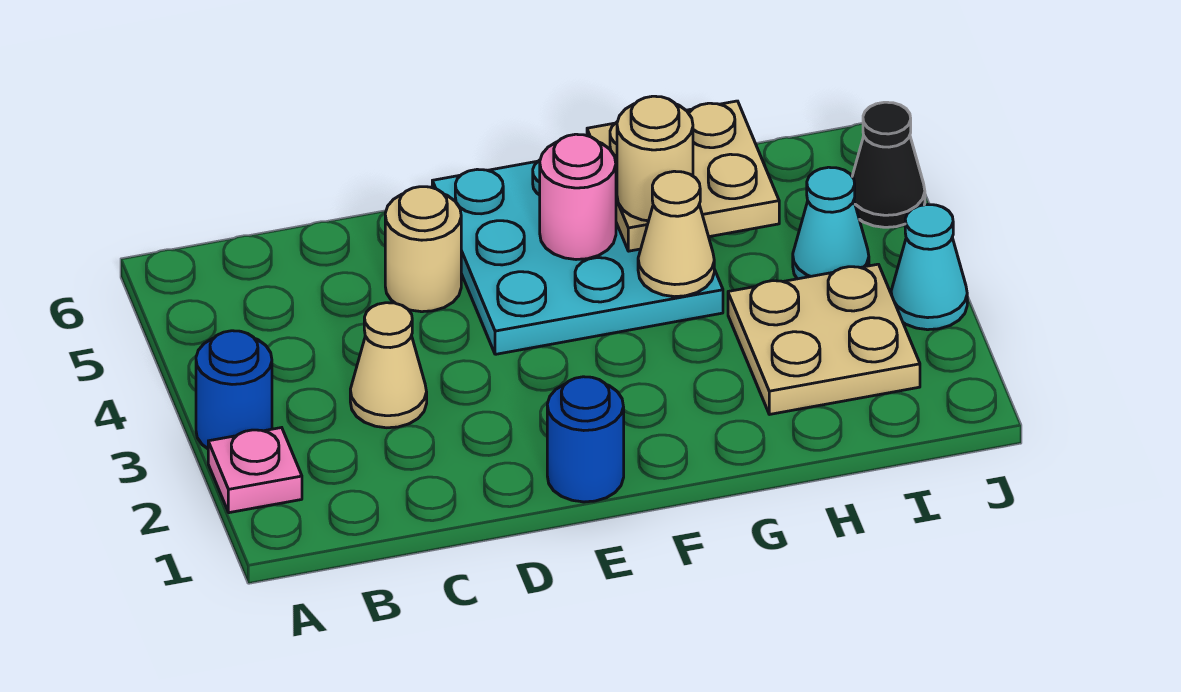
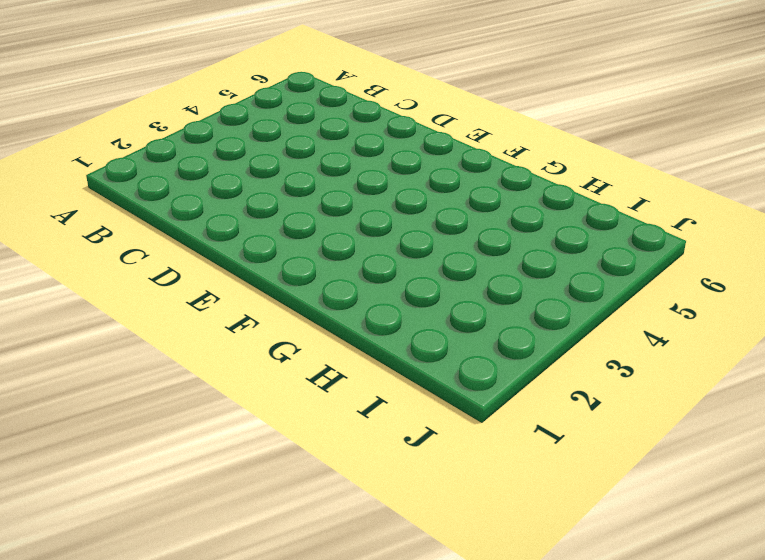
none -> pink 1x1 plate [208,428,302,513]
none -> blue 1x1 round brick [196,331,272,449]
none -> tan 1x1 cone [350,303,427,428]

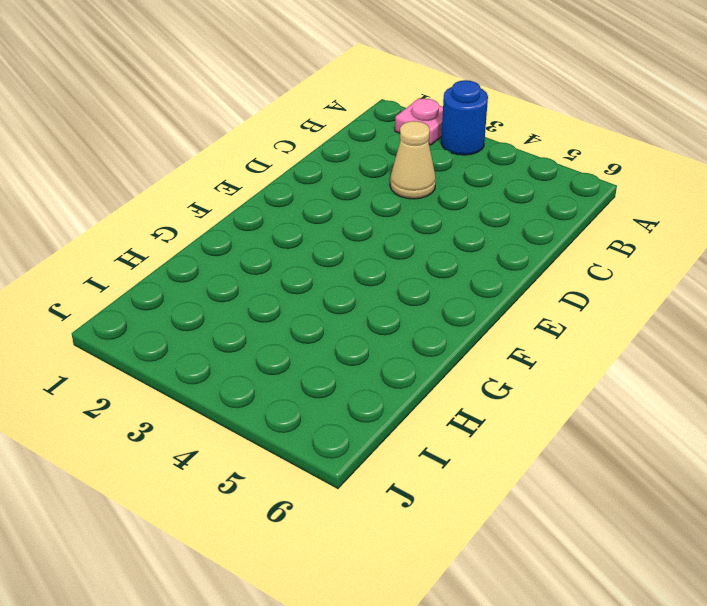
none -> tan 1x1 round brick [385,187,461,312]
none -> blue 1x1 round brick [547,377,624,502]
none -> cyan 3x3 plate [432,160,723,354]

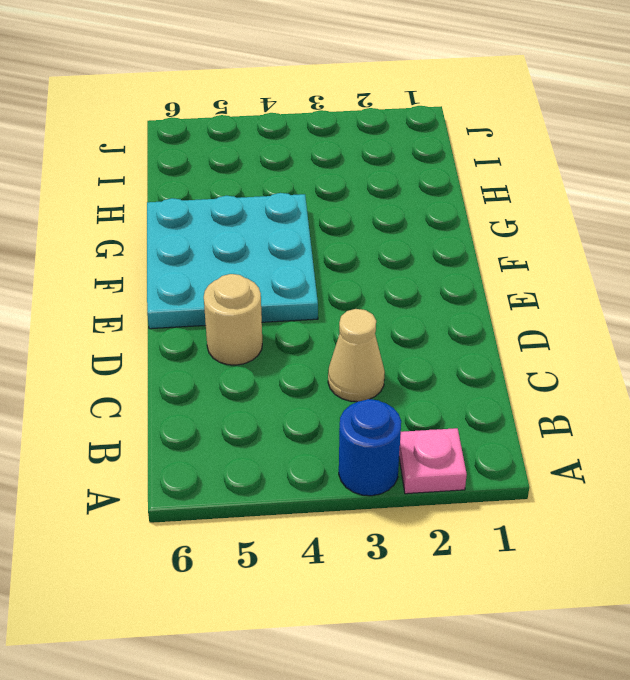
none -> blue 1x1 round brick [547,377,624,502]
none -> tan 2x2 plate [728,264,920,414]
none -> cyan 1x1 cone [793,167,869,279]

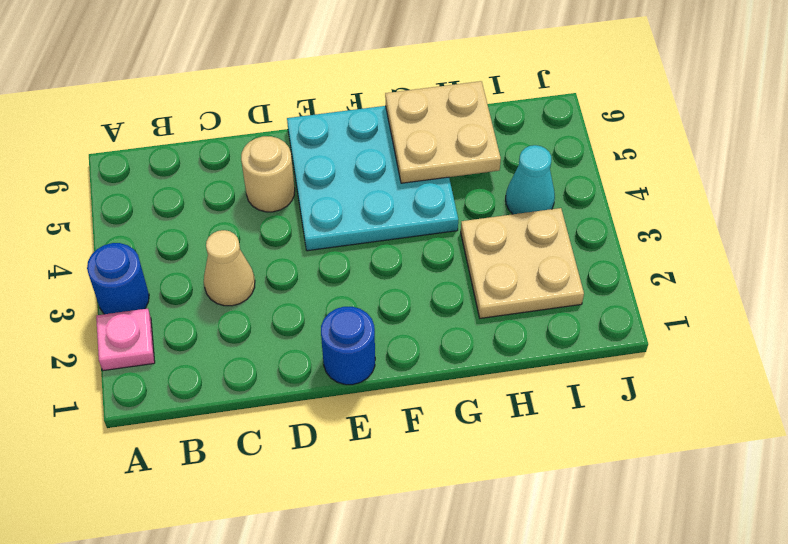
none -> cyan 1x1 cone [891,205,967,330]
none -> black 1x1 cone [852,102,925,227]
none -> pink 1x1 round brick [540,134,616,260]

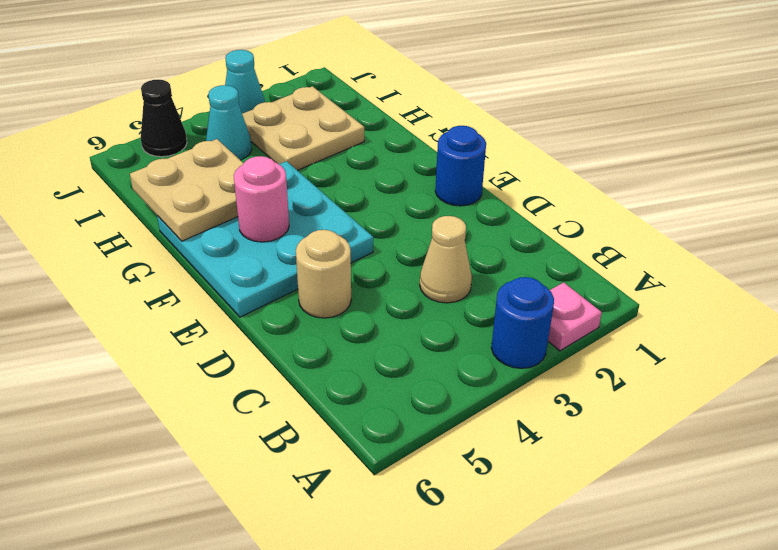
none -> tan 1x1 cone [638,171,714,297]
none -> tan 1x1 round brick [617,96,693,221]

